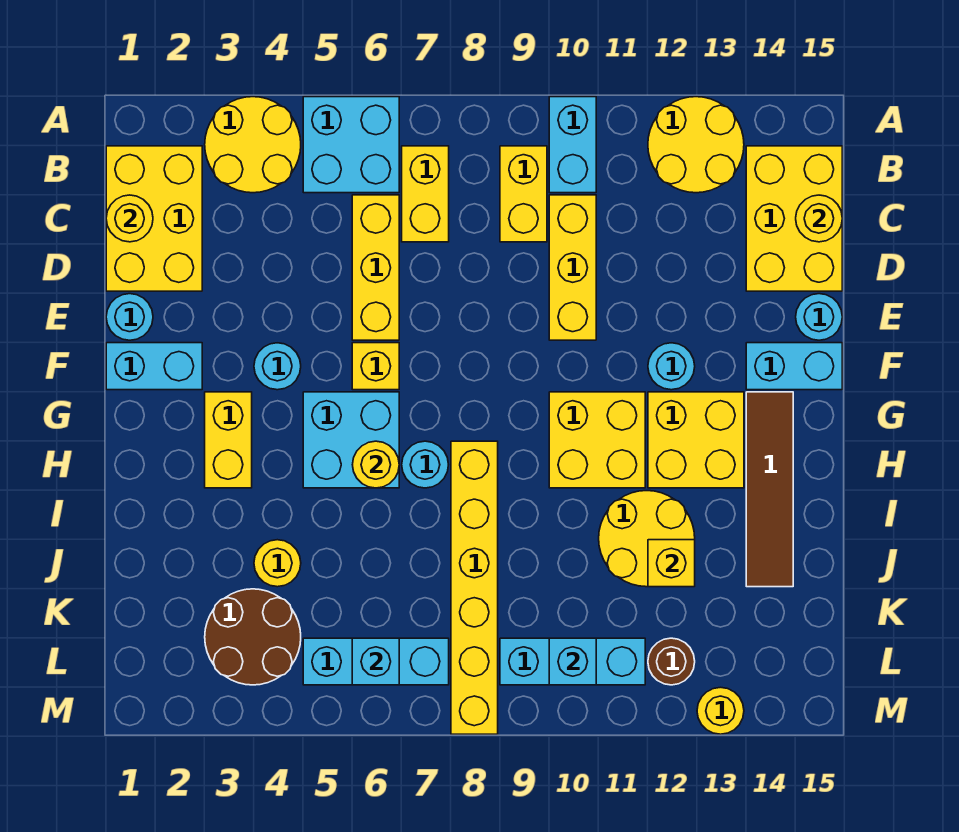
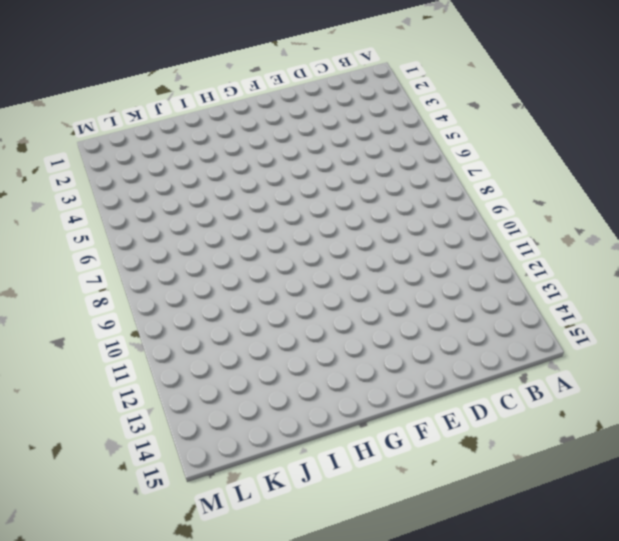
none -> yellow 2x2 round brick [205,97,301,193]
none -> cyan 2x2 brick [303,97,399,193]
none -> cyan 1x2 brick [549,97,596,193]
none -> yellow 2x2 round brick [648,97,744,193]

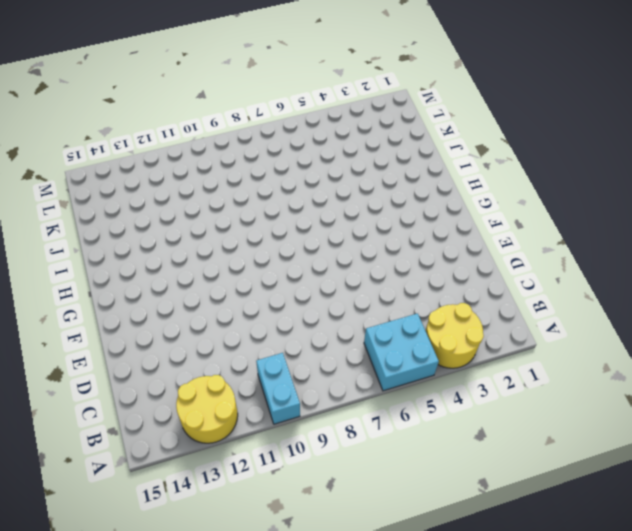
none -> yellow 2x3 brick [106,146,202,291]
none -> yellow 1x2 brick [402,146,449,242]
none -> yellow 1x2 brick [500,146,547,242]
none -> yellow 2x3 brick [746,146,842,291]

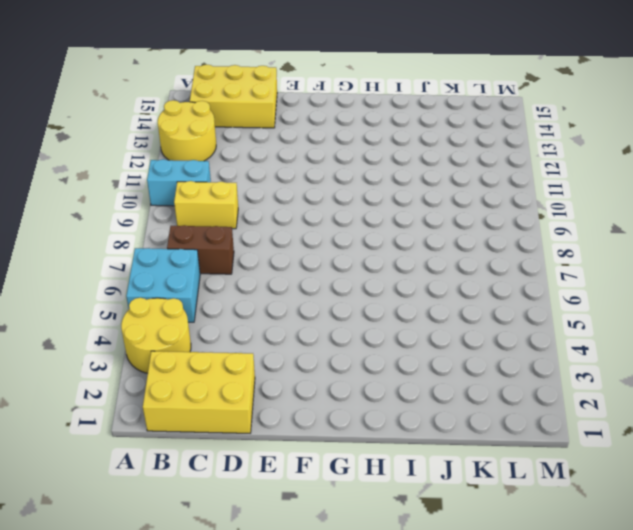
brown 1x2 brick [167,225,234,274] -> yellow 1x2 brick [402,146,449,242]
none -> yellow 1x3 brick [352,195,399,340]
none -> yellow 1x3 brick [549,195,596,340]
none -> cyan 1x1 round brick [106,294,153,340]
none -> cyan 1x1 round brick [796,294,842,340]

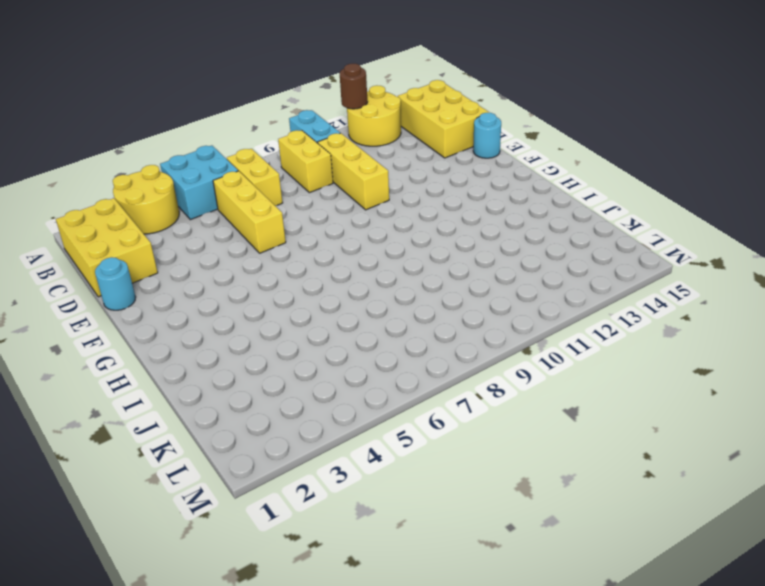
brown 1x1 round brick [340,64,368,109] -> brown 1x1 round brick moved to [648,638,695,685]
none -> cyan 1x2 brick [106,343,202,390]
none -> cyan 1x1 round brick [254,343,301,390]
none -> yellow 1x1 brick [352,343,399,390]
none -> cyan 1x1 round brick [648,343,695,390]

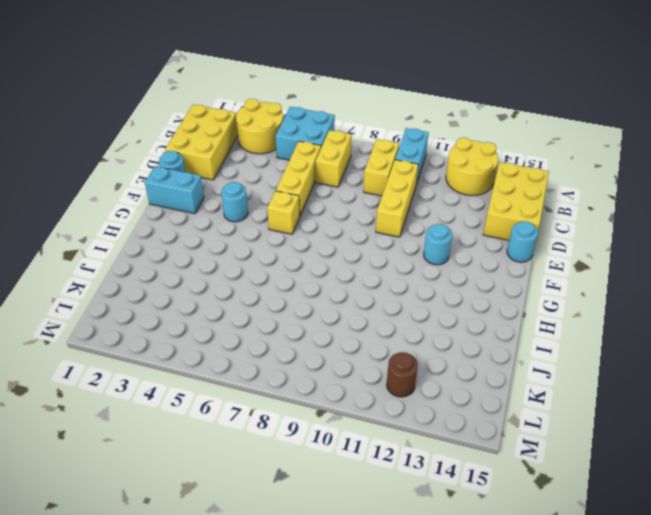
none -> cyan 1x2 brick [746,343,842,390]
none -> yellow 1x2 brick [205,392,252,488]
none -> cyan 2x2 brick [303,392,399,488]
none -> yellow 2x2 brick [549,392,645,488]

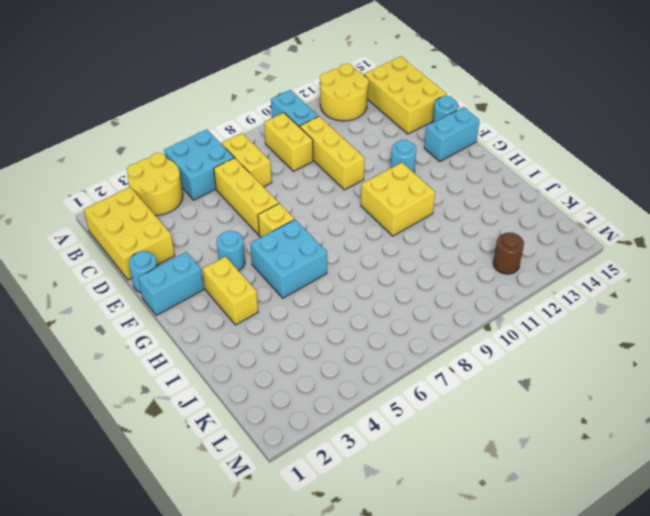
none -> yellow 2x2 brick [648,392,744,488]
none -> brown 1x4 tile [746,392,793,587]
none -> cyan 1x1 round brick [402,441,449,488]
none -> yellow 1x6 brick [451,441,498,734]

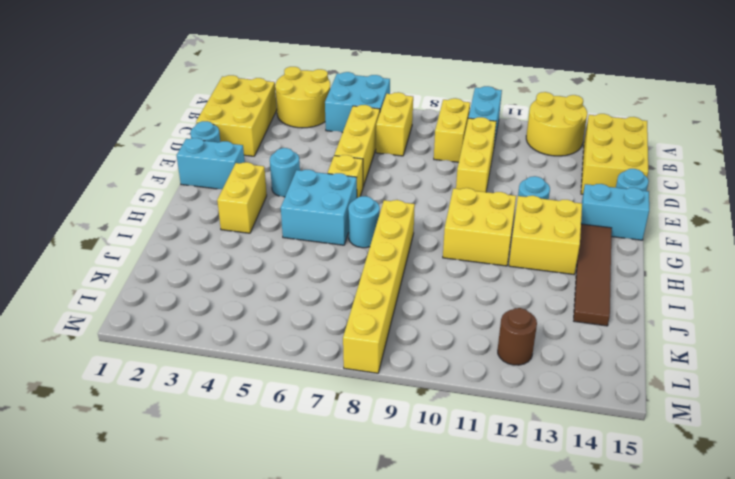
none -> yellow 2x2 round brick [599,491,695,587]
none -> yellow 1x1 round brick [254,540,301,587]
none -> brown 2x2 round brick [205,589,301,685]
none -> cyan 1x3 brick [303,638,449,685]

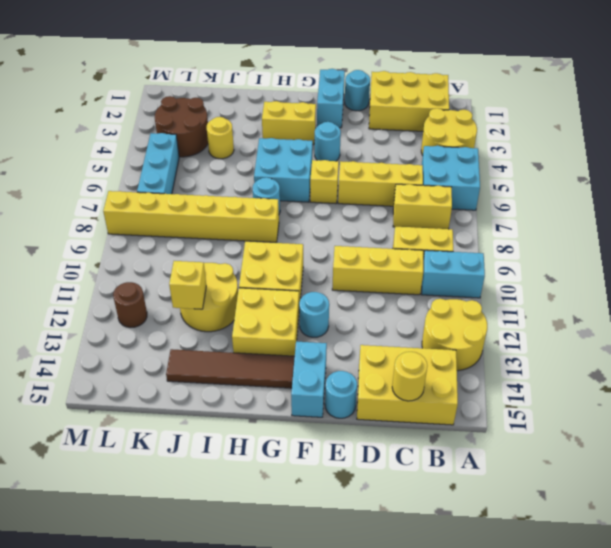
none -> cyan 1x3 brick [500,638,645,685]
none -> yellow 1x1 round brick [697,687,744,734]
none -> yellow 1x1 round brick [106,195,153,242]
none -> yellow 1x1 round brick [352,441,399,488]

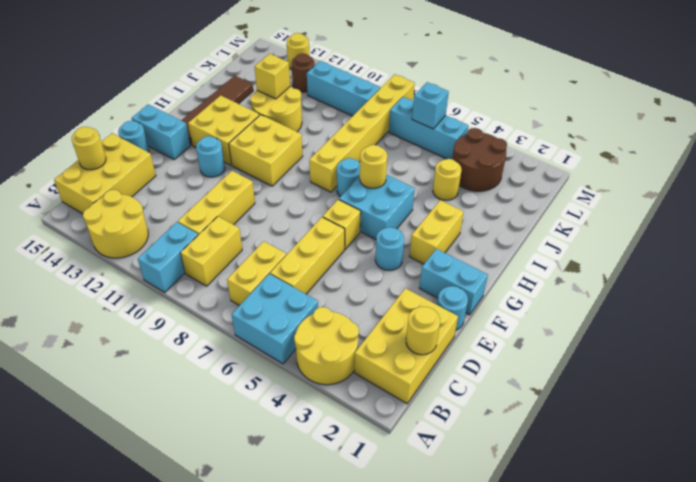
none -> cyan 1x1 brick [549,638,596,685]

